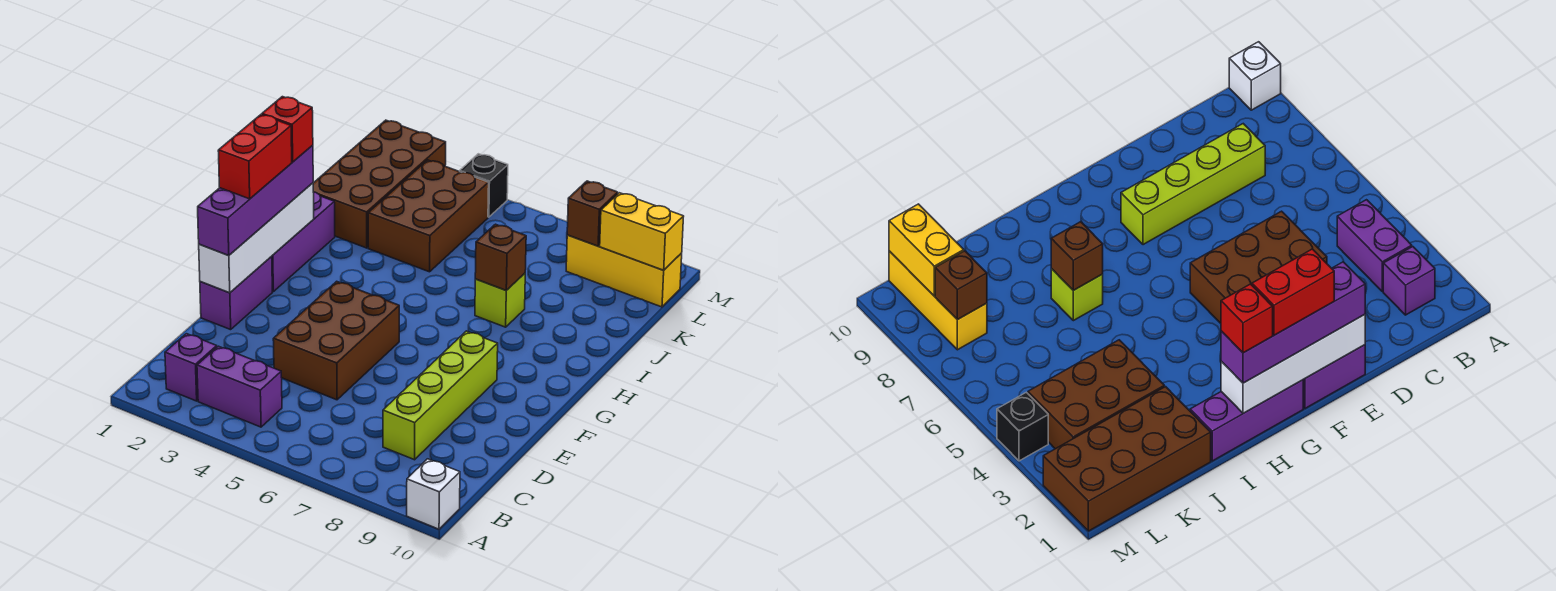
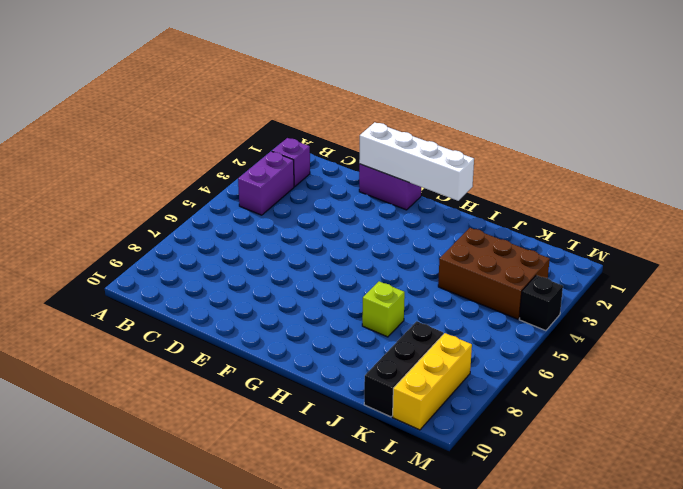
black 1x3 brick [364,321,443,417] -> none
none -> white 1x1 brick [407,459,460,529]
none -> lime 1x4 brick [383,331,498,460]
none -> brown 2x3 brick [273,281,399,400]

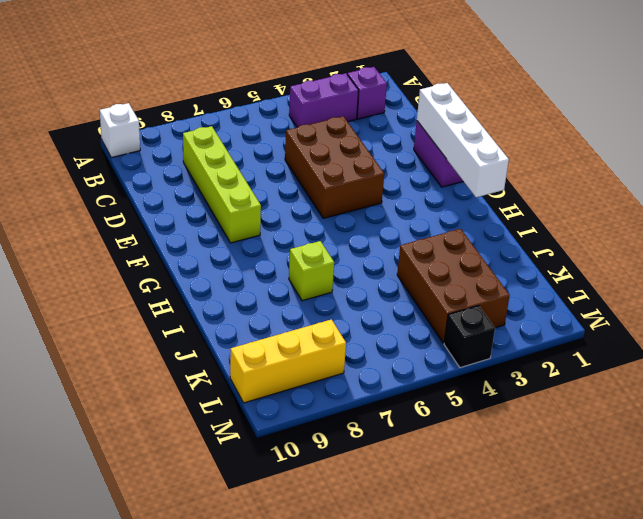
none -> purple 1x3 brick [271,192,335,292]
none -> brown 2x4 brick [313,120,446,248]
none -> brown 1x1 brick [475,224,526,290]

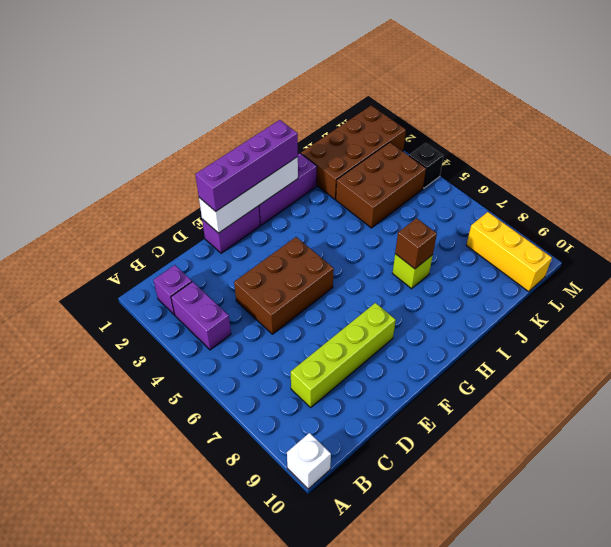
none -> brown 1x1 brick [567,181,618,246]
none -> yellow 1x2 brick [600,193,684,270]
none -> red 1x2 brick [218,115,292,199]

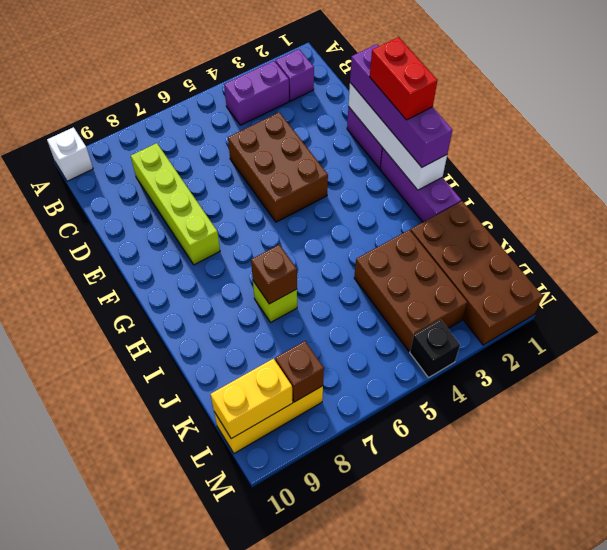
none -> red 1x1 brick [262,97,313,162]

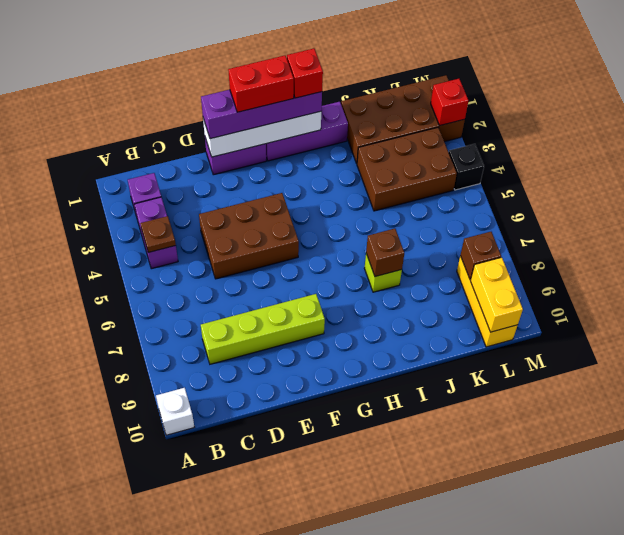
brown 1x1 plate [140,216,176,253] -> none
red 1x1 brick [431,79,468,126] -> none

